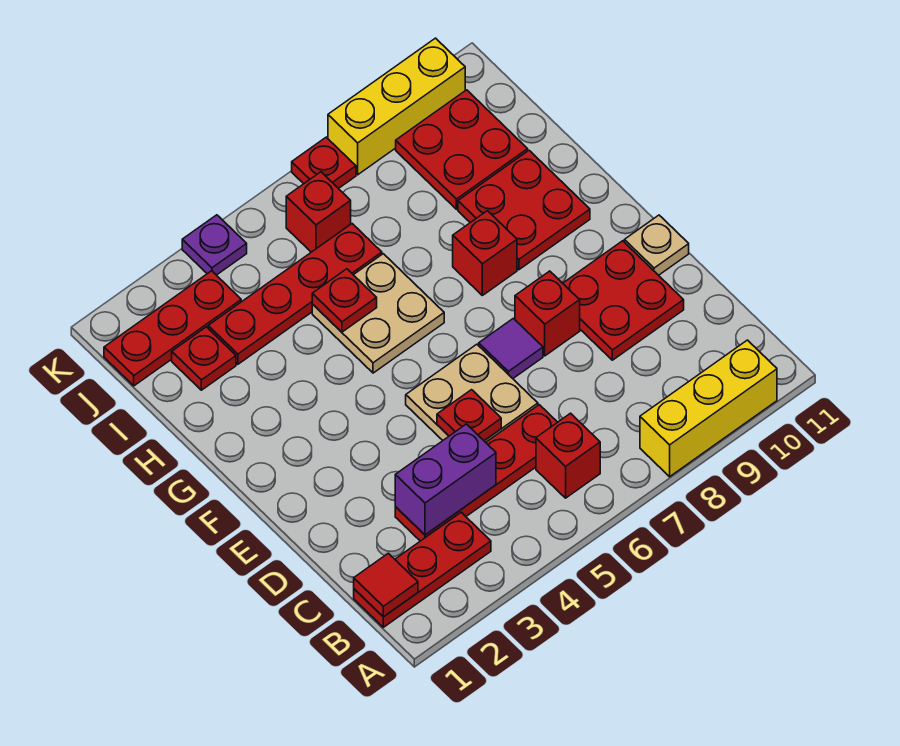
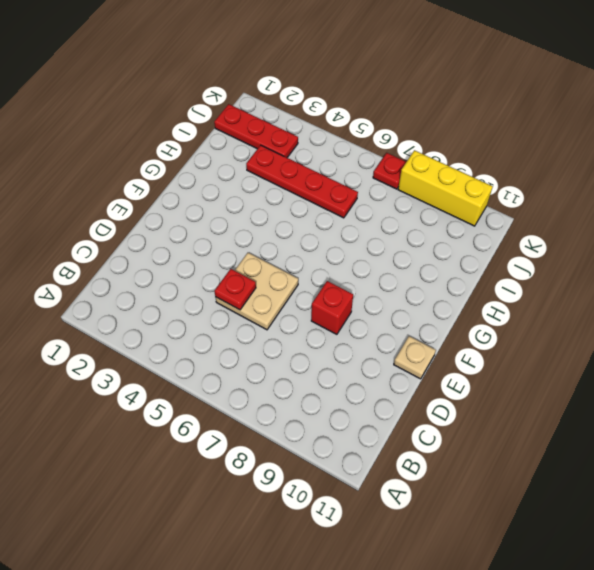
none -> yellow 1x3 brick [640,340,777,477]
none -> red 1x3 plate [354,512,491,627]
none -> red 1x1 brick [536,413,600,498]

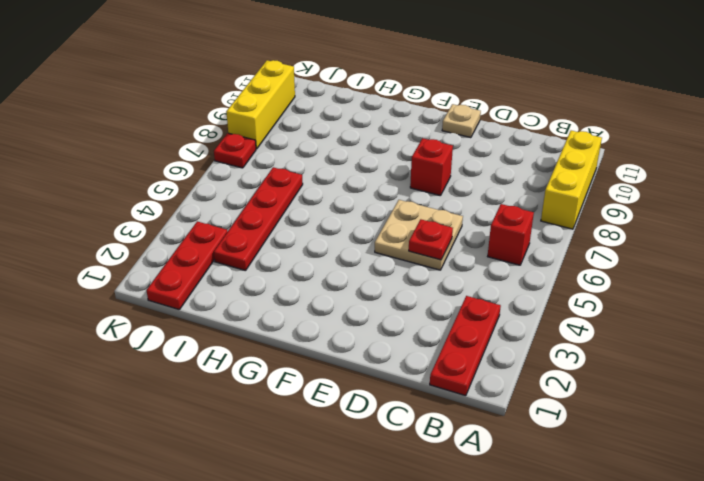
none -> red 1x4 plate [395,405,557,541]
none -> red 2x2 plate [563,241,684,360]
none -> purple 1x1 tile [479,318,543,378]

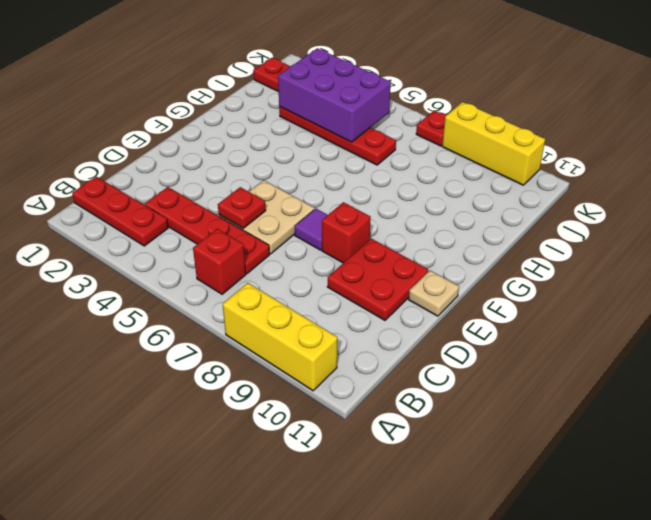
purple 2x3 brick [278,48,391,142] -> none
none -> tan 2x2 plate [312,254,444,373]
none -> red 1x1 brick [453,211,517,295]
none -> red 2x2 plate [458,151,590,270]

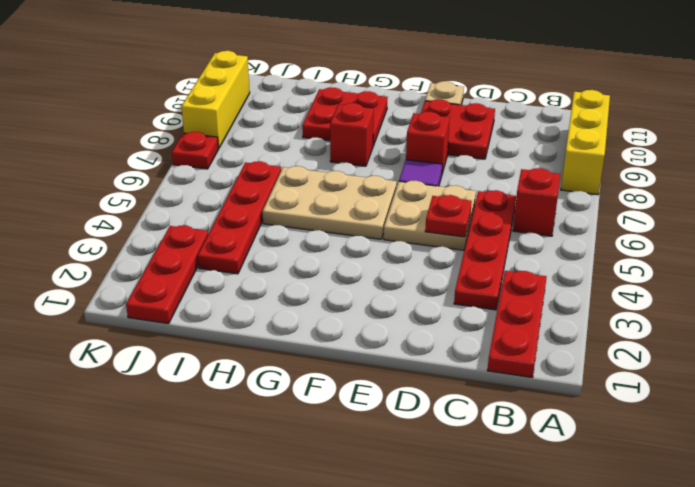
tan 2x3 plate [263,166,397,239] -> tan 2x2 plate [312,254,444,373]
none -> red 1x1 plate [172,327,236,390]
none -> red 2x2 plate [396,90,528,209]
none -> red 1x1 brick [286,172,351,252]

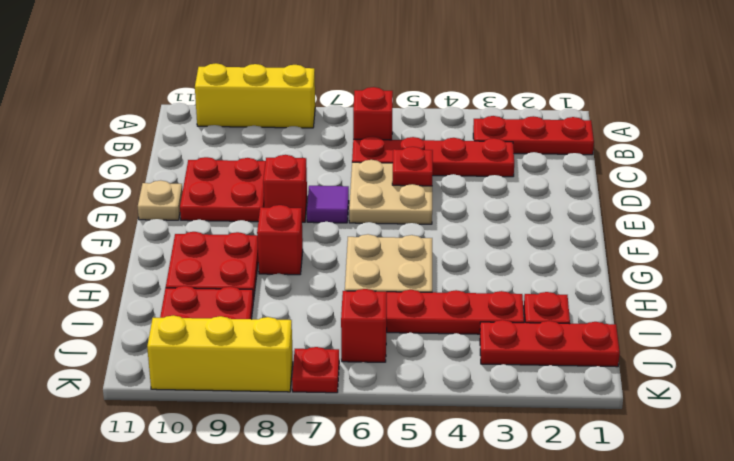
none -> purple 1x1 plate [182,215,247,275]
none -> red 1x1 tile [354,553,418,617]
none -> purple 1x2 brick [395,424,496,535]

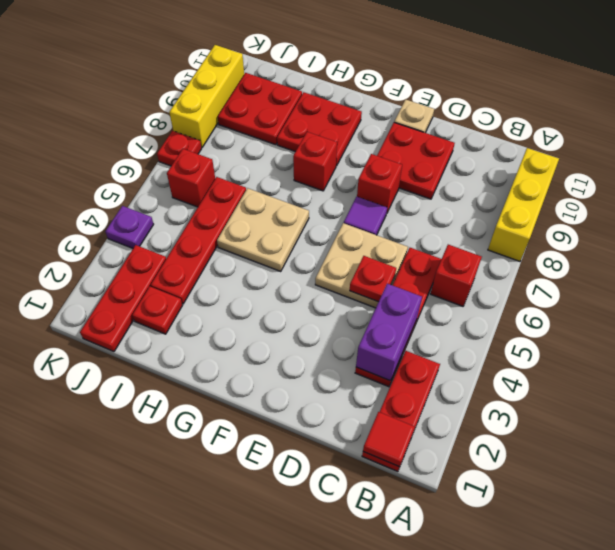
none -> red 1x1 plate [312,269,377,332]

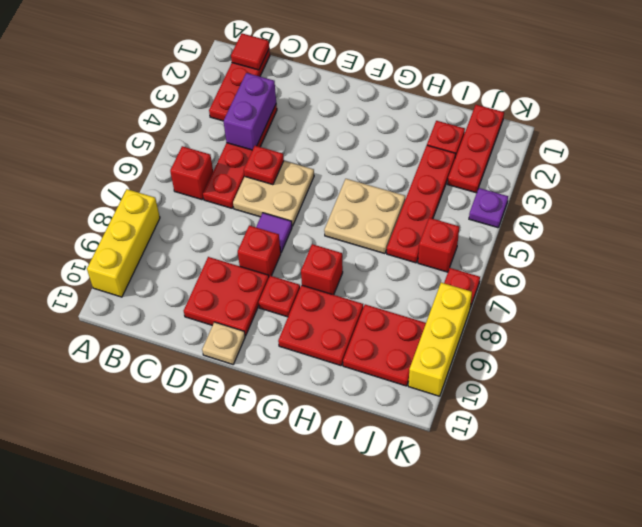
red 1x1 plate [259,276,300,317] -> red 1x1 plate moved to [312,269,377,332]

